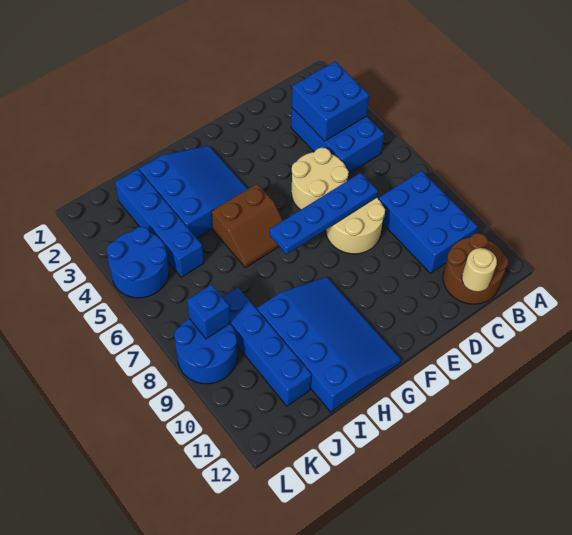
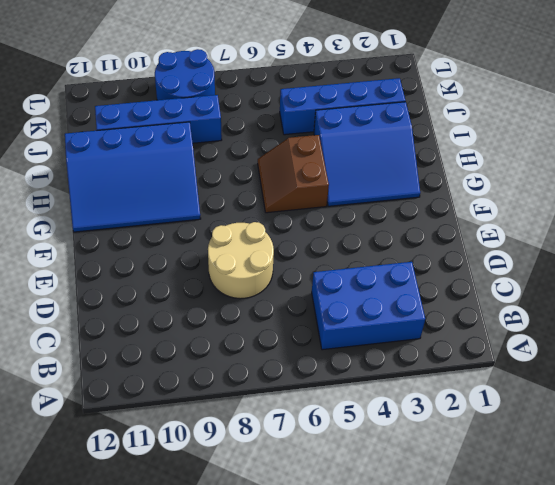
none -> blue 2x3 brick [379,171,478,273]
none -> brown 2x2 round brick [443,233,508,304]
none -> tan 2x2 round brick [291,148,349,210]

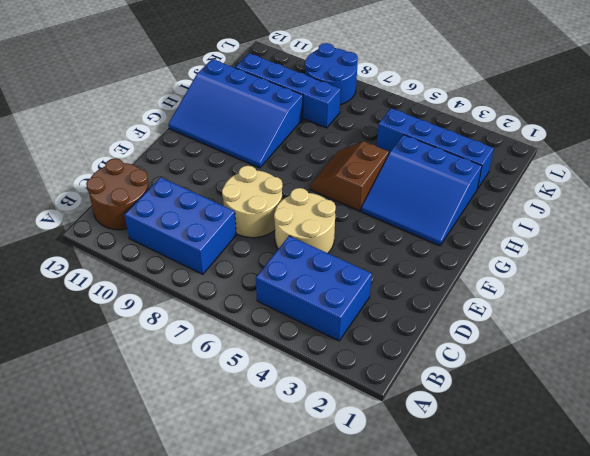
none -> blue 2x2 round brick [107,227,169,298]
none -> blue 2x2 brick [292,62,369,141]
none -> tan 1x1 round brick [462,248,497,292]

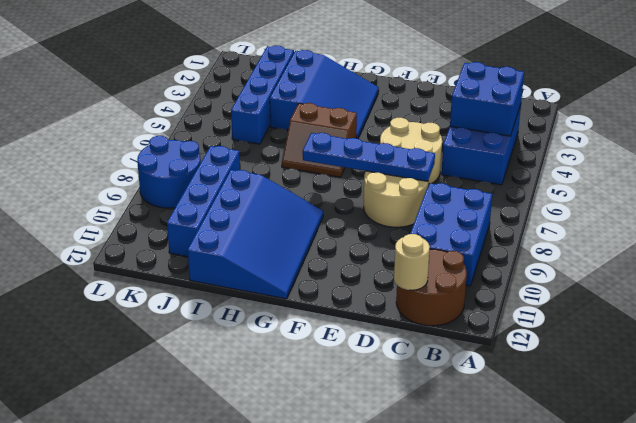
none -> blue 2x2 round brick [107,227,169,298]
none -> blue 1x1 brick [187,285,230,339]

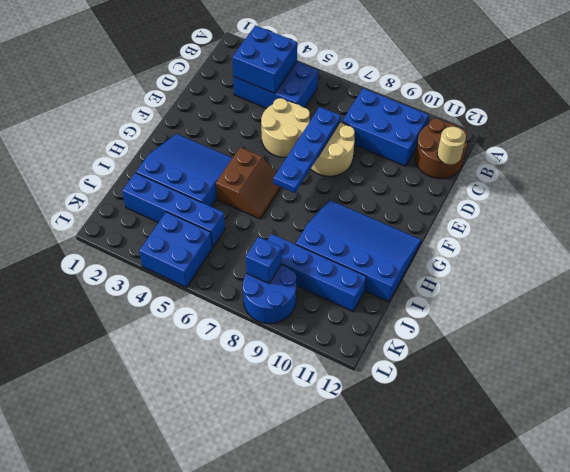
blue 2x2 brick [139,212,212,287] -> blue 2x2 round brick [107,227,169,298]

